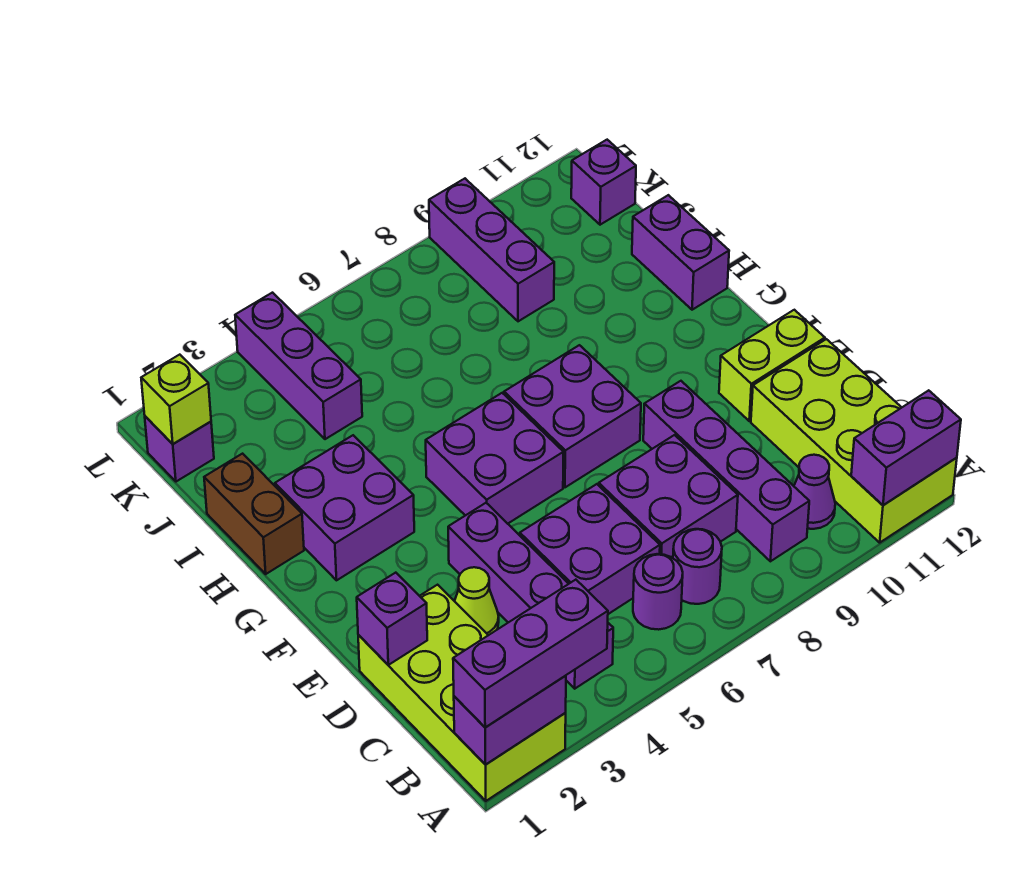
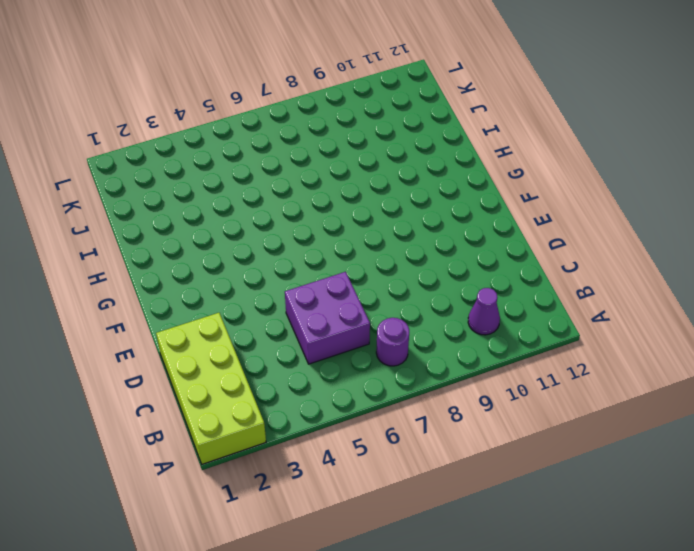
none -> lime 2x4 brick [751,339,957,543]
none -> purple 1x4 brick [448,503,613,689]
none -> purple 1x1 round brick [633,554,683,630]

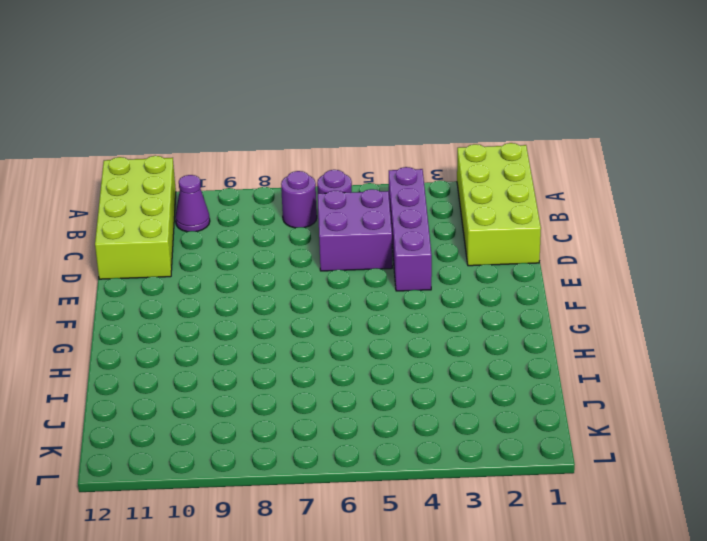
none -> purple 1x4 brick [643,381,809,561]
none -> purple 2x2 brick [599,435,738,558]
none -> lime 1x1 cone [455,567,499,635]

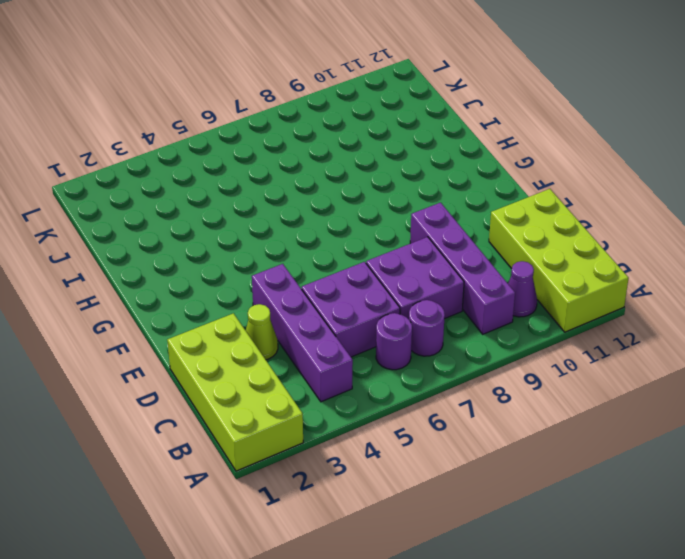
none -> lime 1x2 brick [719,310,825,421]
none -> purple 2x2 brick [426,393,563,524]
none -> purple 2x2 brick [504,345,641,487]

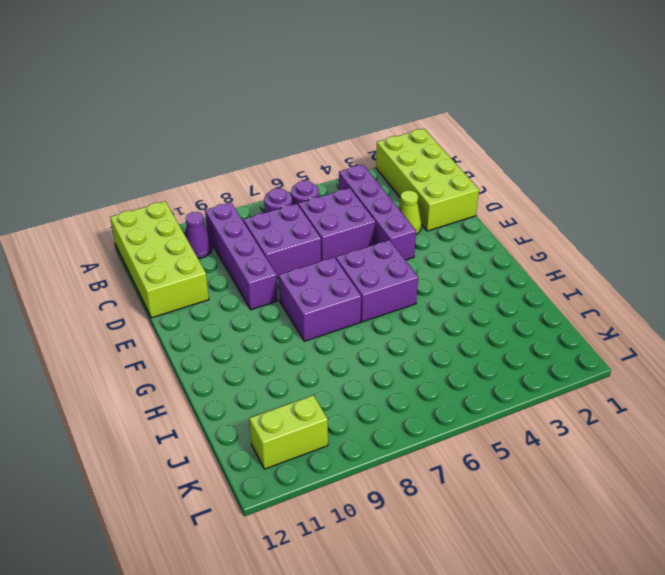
lime 1x2 brick [249,395,328,469] -> lime 1x2 brick moved to [719,310,825,421]
none -> purple 2x2 brick [275,435,414,580]
none -> brown 1x2 brick [204,454,304,574]
none -> purple 1x2 brick [632,195,729,310]

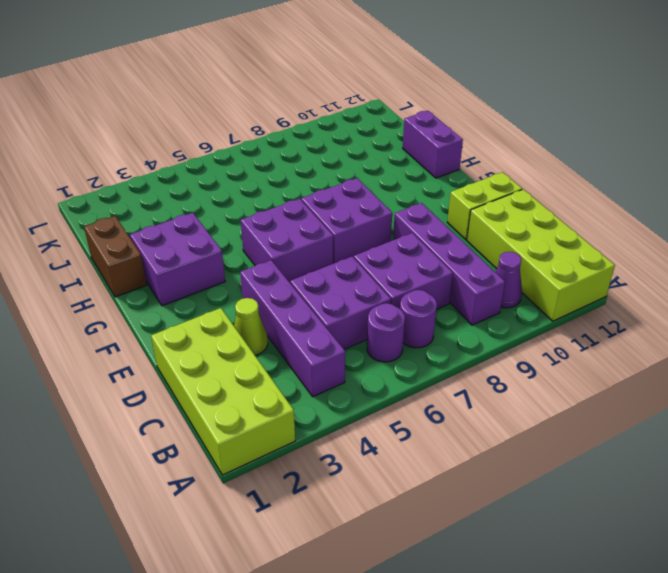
none -> purple 1x3 brick [235,293,362,439]
none -> purple 1x3 brick [429,179,554,321]
none -> purple 1x1 brick [145,416,214,482]

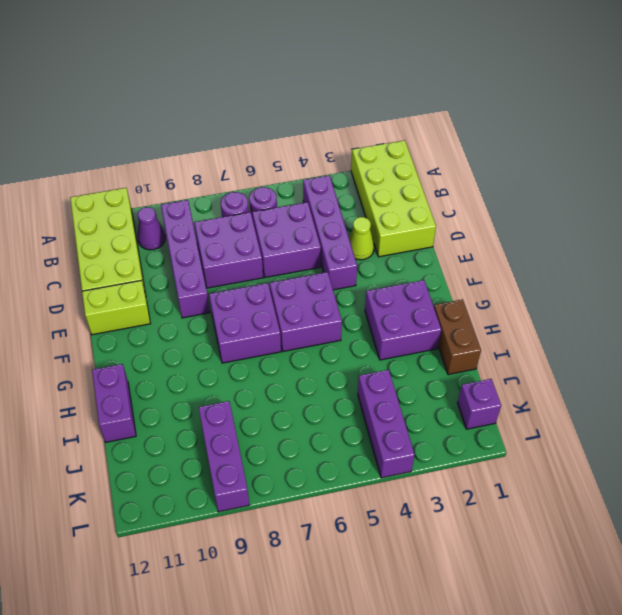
none -> purple 1x1 brick [571,140,636,225]
none -> purple 1x2 brick [454,676,566,765]
none -> purple 1x2 brick [851,390,961,505]

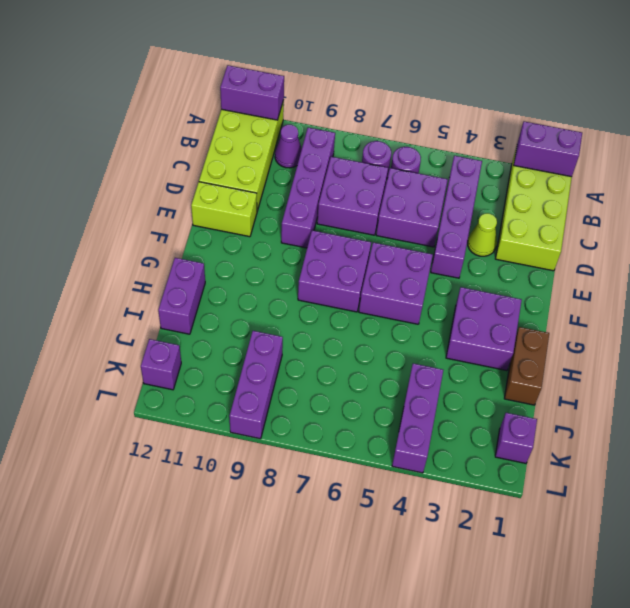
none -> purple 1x1 brick [357,573,427,665]
none -> lime 1x1 brick [141,355,211,444]
none -> purple 1x3 brick [453,580,608,727]

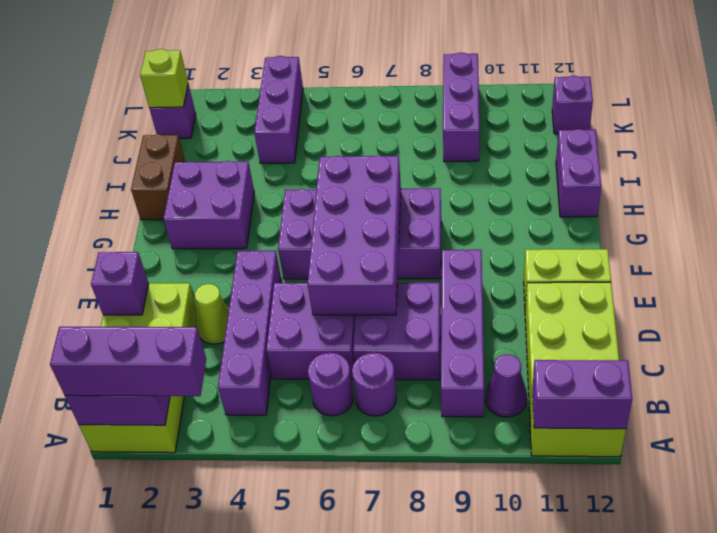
purple 2x4 brick [308,155,401,315] -> none

